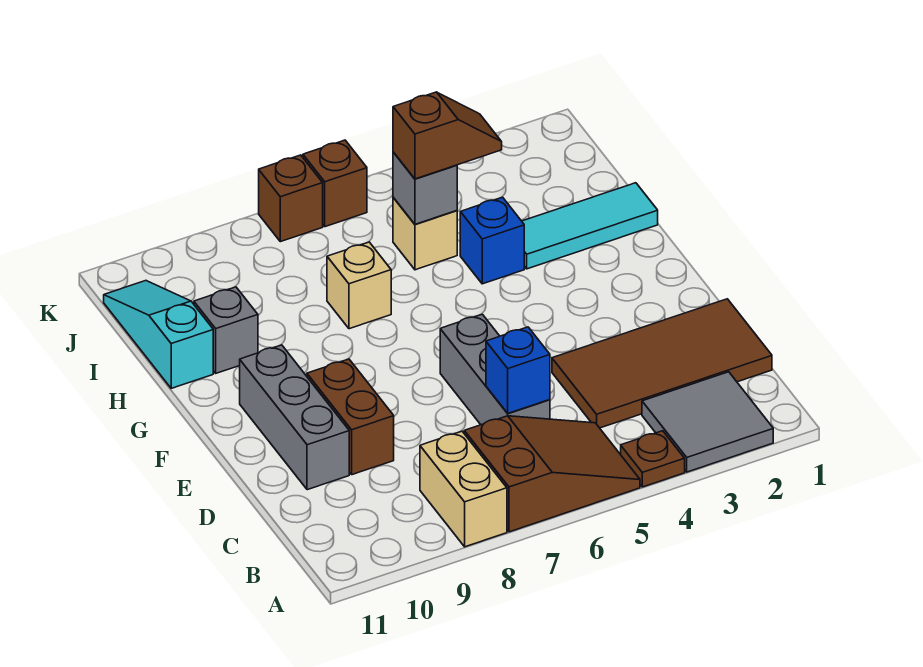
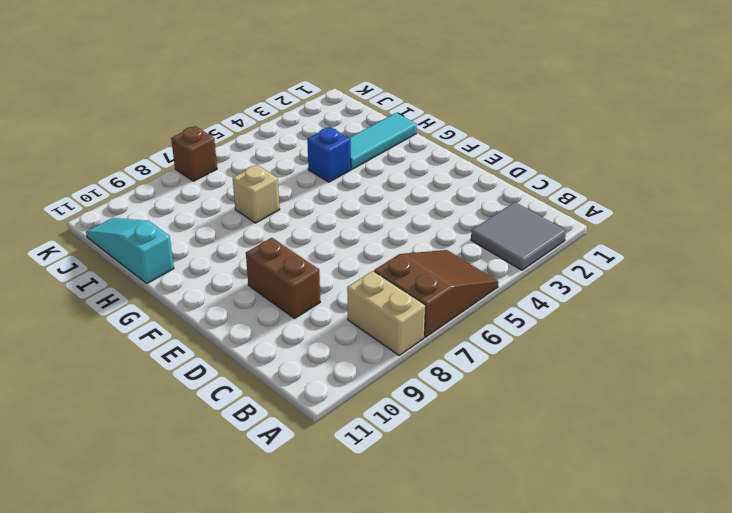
none -> brown 1x1 plate [621,431,685,487]
none -> brown 2x4 tile [552,299,772,428]
none -> grey 1x3 brick [440,314,550,425]

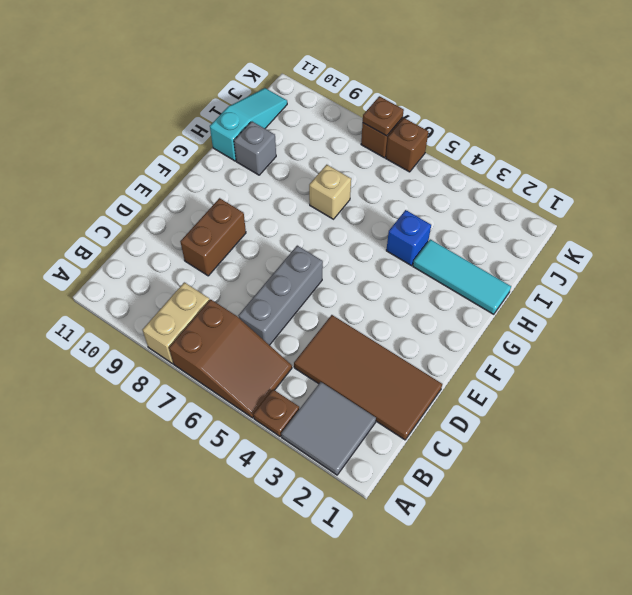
brown 1x1 plate [363,96,404,136] -> none
none -> grey 1x3 brick [240,345,349,490]
none -> tan 1x1 brick [393,197,457,270]
none -> blue 1x1 brick [486,327,550,413]

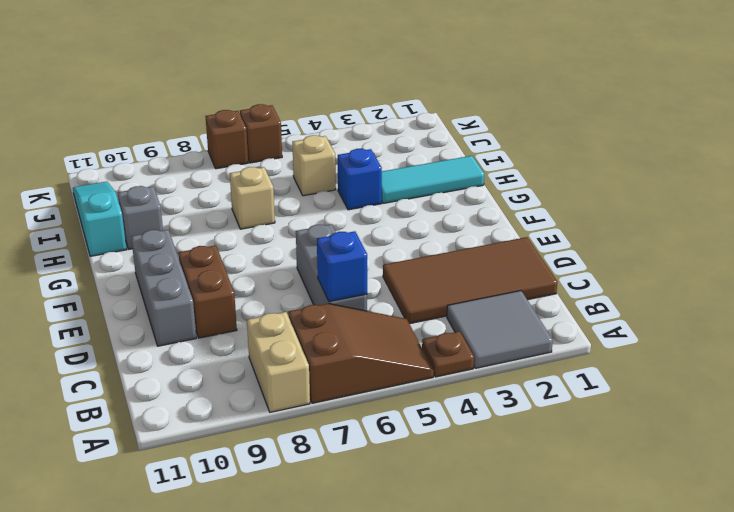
none -> grey 1x1 brick [393,152,457,224]
none -> brown 1x2 slope [393,92,502,179]

